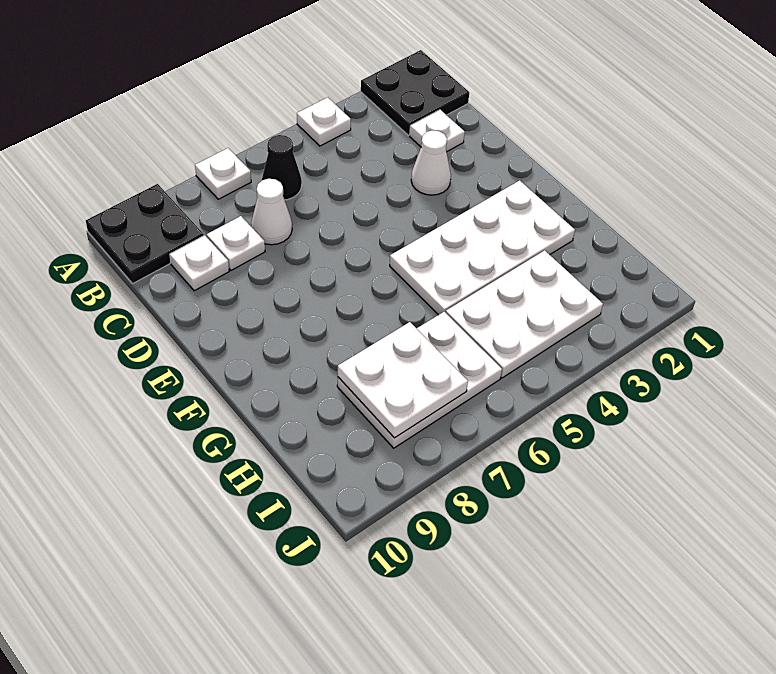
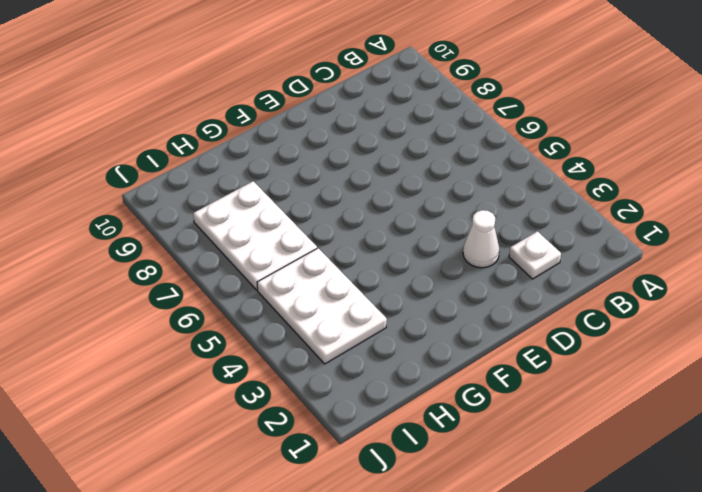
none -> black 2x2 plate [361,50,469,135]
none -> white 1x1 plate [297,97,351,146]
none -> white 1x1 plate [195,148,251,199]

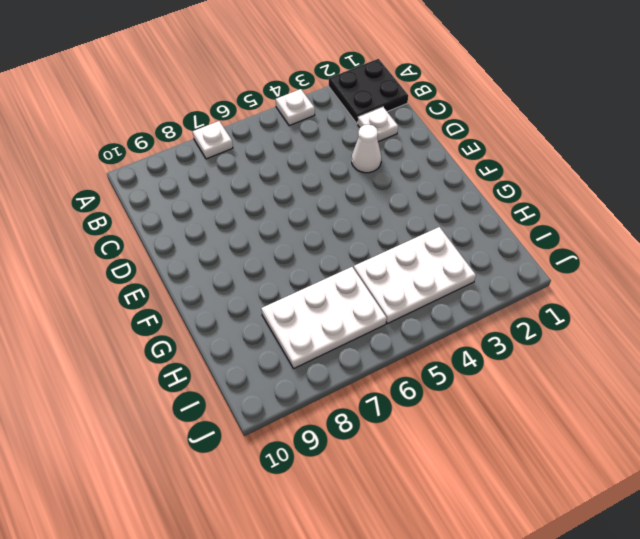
none -> black 2x2 plate [86,184,204,284]
none -> black 1x1 cone [262,135,302,200]
none -> white 1x1 cone [251,179,292,245]

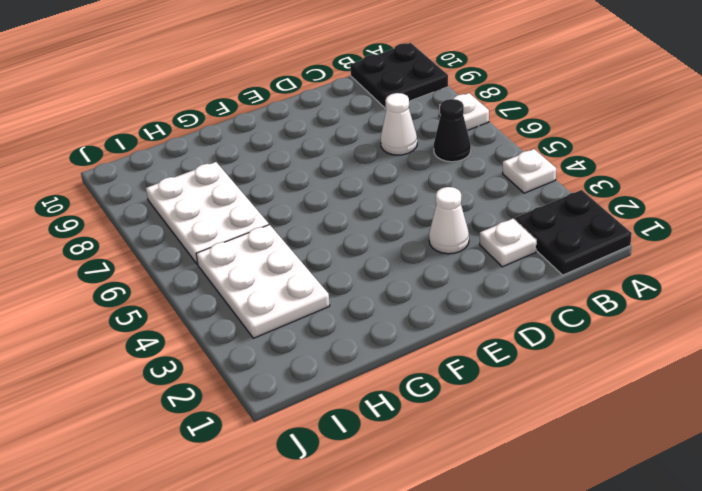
none -> white 1x1 plate [207,216,265,270]
none -> white 1x1 plate [170,235,229,291]
none -> white 2x4 plate [390,180,575,315]

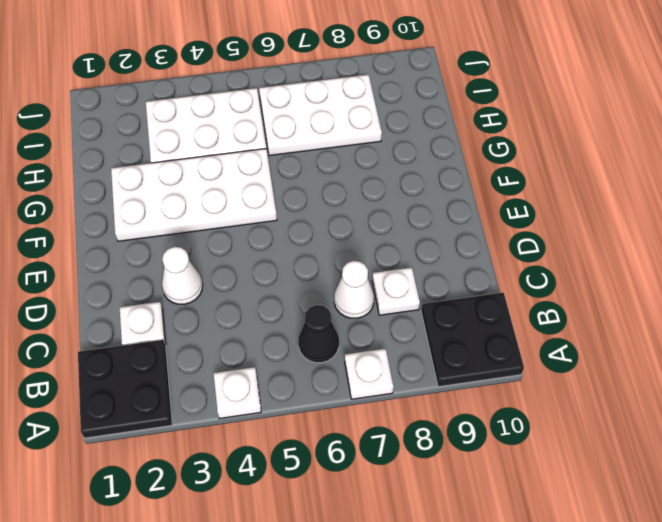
none -> white 1x1 plate [170,235,229,291]
none -> white 2x2 plate [338,322,468,438]

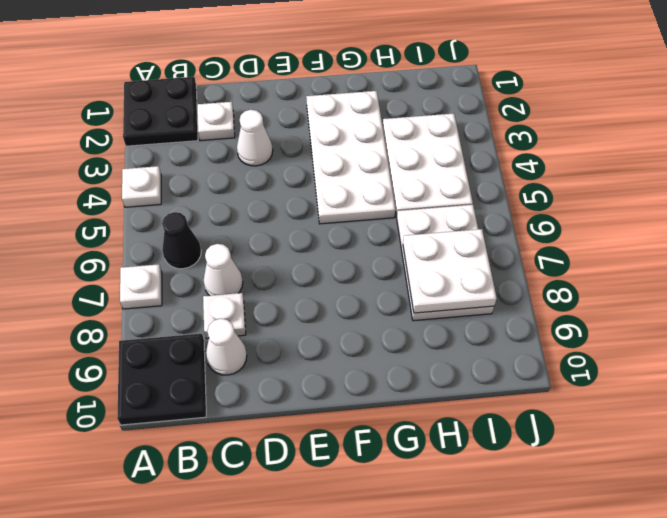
white 1x1 cone [206,319,247,375] -> white 1x1 plate [170,235,229,291]

